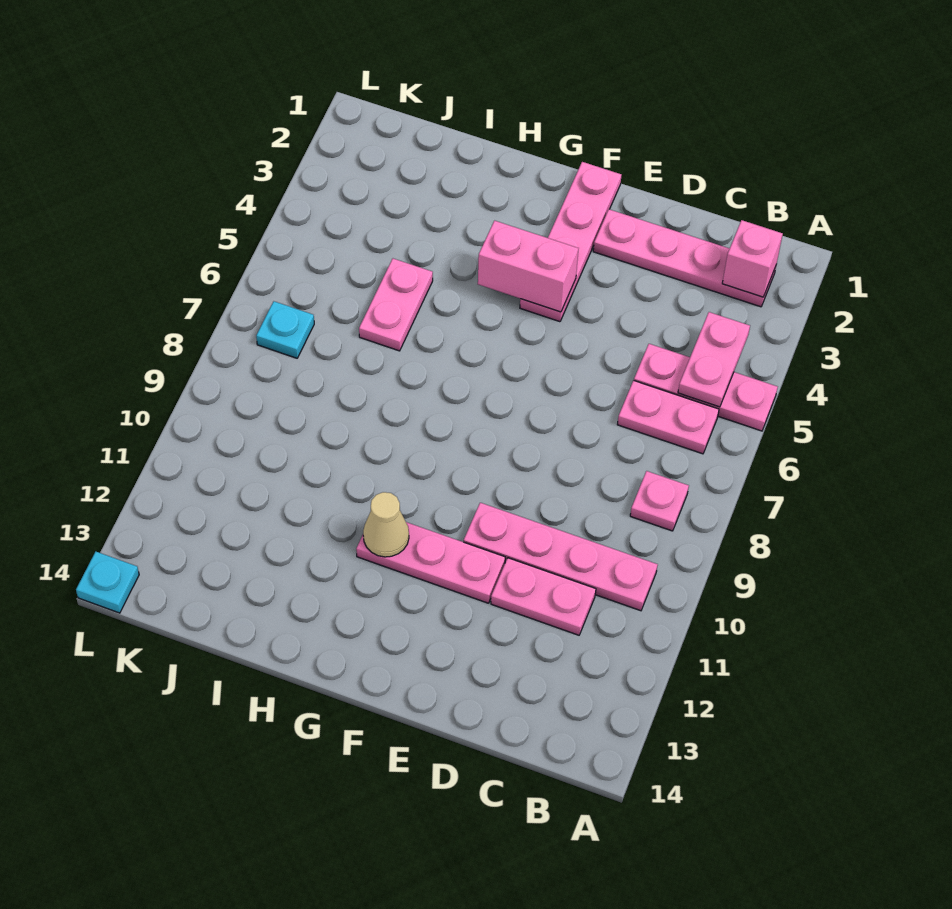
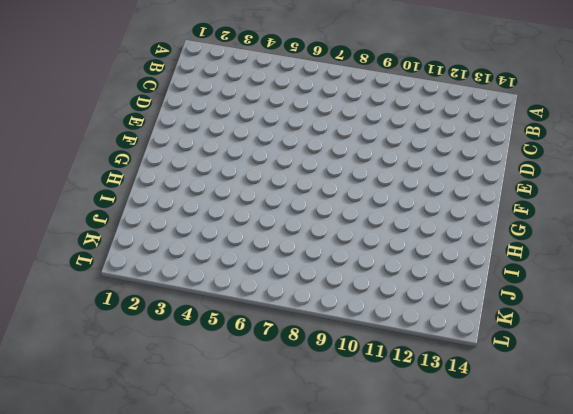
none -> pink 1x3 plate [634,344,778,431]
none -> pink 1x4 plate [593,209,776,307]
none -> pink 1x2 plate [617,380,719,454]

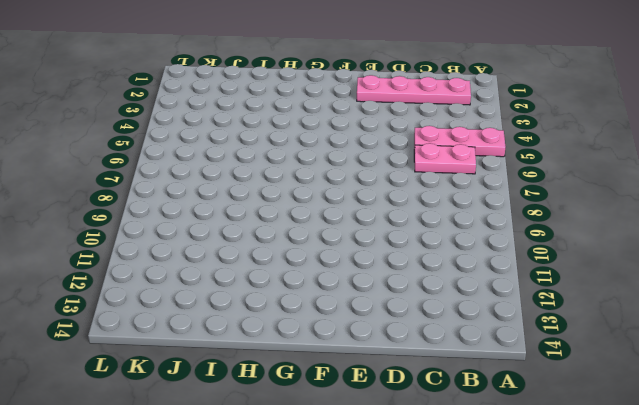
none -> pink 1x1 plate [630,471,689,531]
none -> pink 1x4 plate [464,503,658,611]
none -> pink 1x2 plate [491,558,596,635]

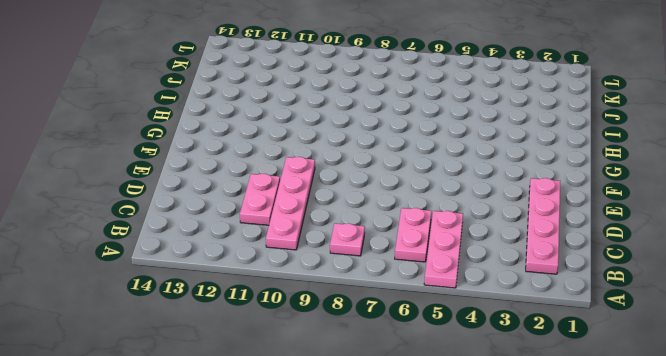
none -> pink 1x3 plate [356,522,505,603]
none -> pink 1x4 plate [520,162,622,322]
none -> pink 1x2 plate [359,259,433,351]

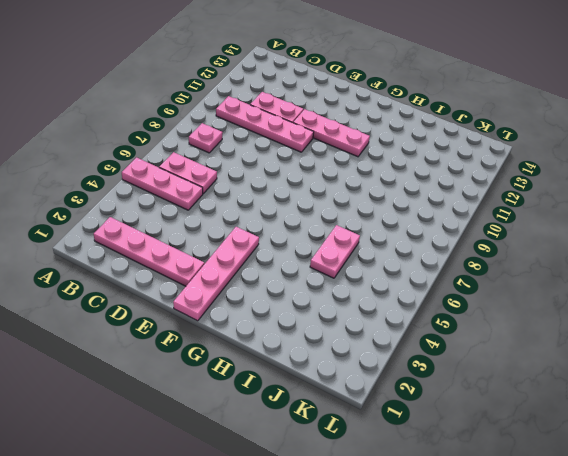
none -> cyan 1x1 plate [256,301,314,358]
none -> cyan 1x1 plate [76,552,139,613]
none -> pink 1x1 brick [722,220,783,297]

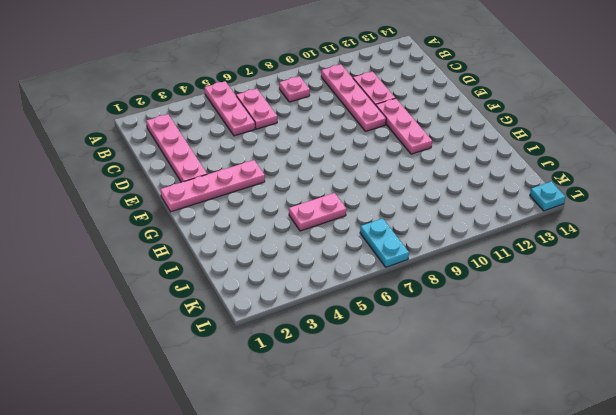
cyan 1x2 plate [360,218,409,267] -> cyan 1x1 plate [256,301,314,358]
none -> pink 1x1 brick [722,220,783,297]
none -> pink 1x2 plate [678,312,750,407]
none -> pink 1x2 brick [478,221,579,312]

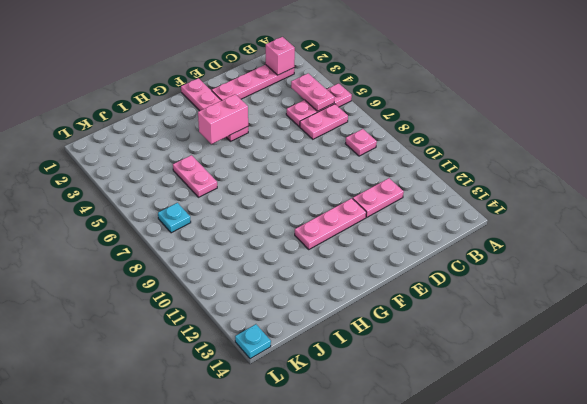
none -> pink 1x4 plate [464,503,658,611]
none -> tan 1x1 cone [363,492,409,557]

